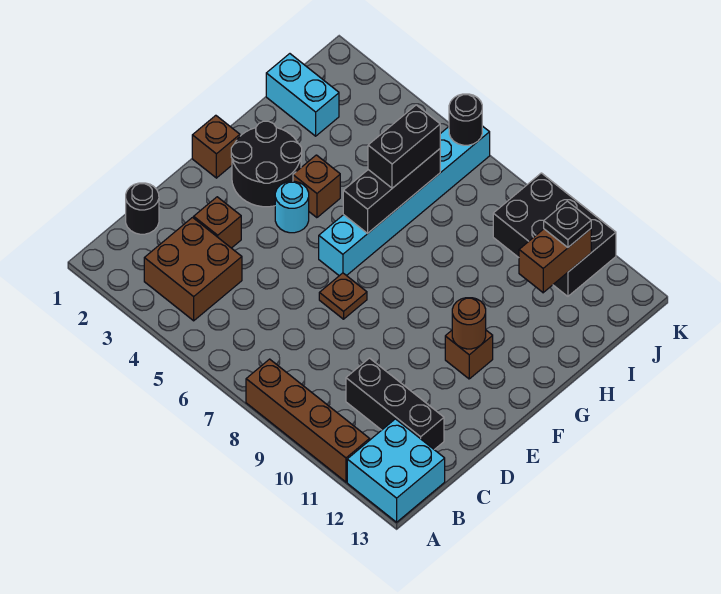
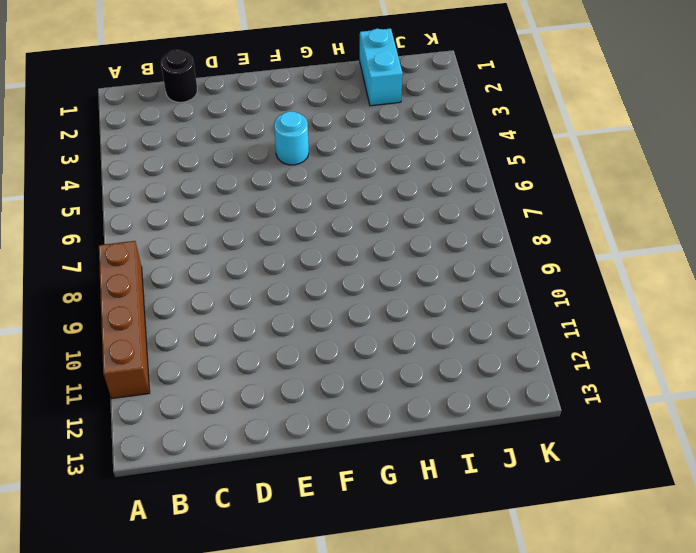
none -> cyan 2x2 brick [347,419,445,522]
none -> brown 2x2 brick [144,218,242,321]
none -> black 1x3 brick [346,358,444,450]

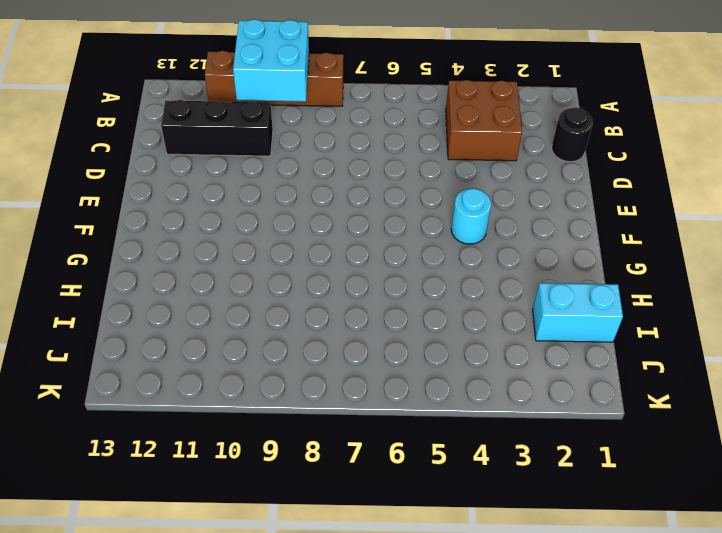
cyan 2x2 brick [233,19,309,102] -> cyan 2x2 brick moved to [347,419,445,522]
none -> brown 1x1 brick [194,197,241,248]
none -> brown 1x1 plate [319,273,367,319]
none -> brown 1x1 brick [192,115,240,178]

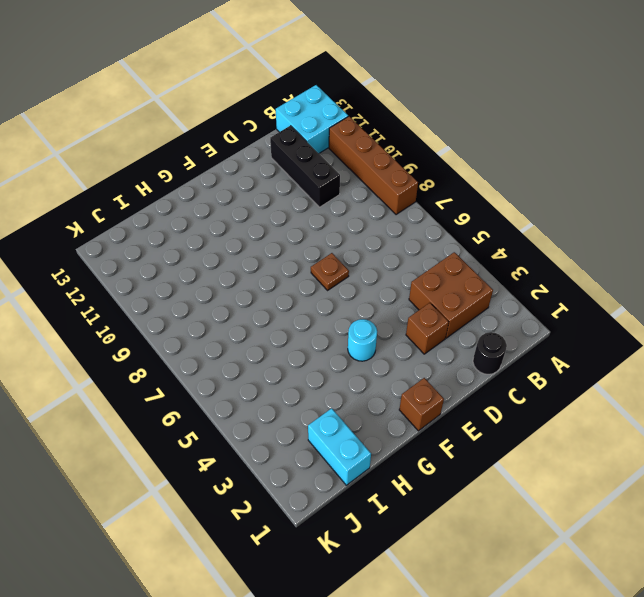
none -> black 2x2 round brick [231,121,302,207]
none -> cyan 1x6 brick [319,126,490,276]
none -> brown 1x1 brick [445,330,493,379]

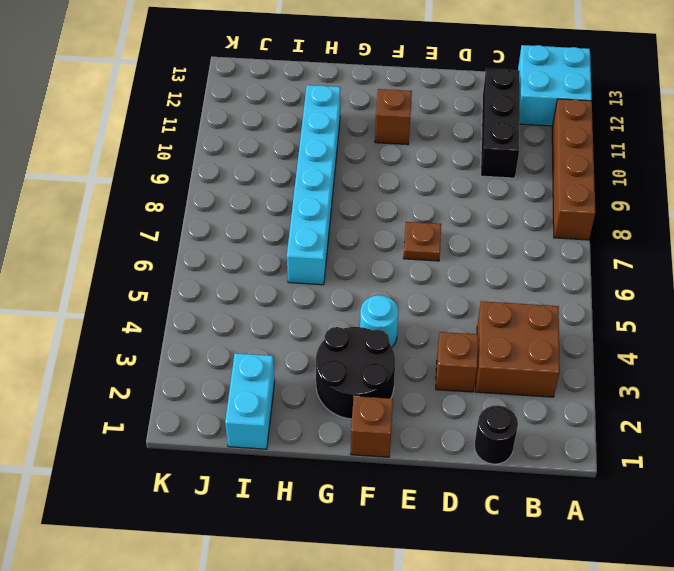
cyan 1x6 brick [287,85,341,285] -> cyan 1x6 brick turned to [319,126,490,276]
none -> brown 1x1 brick [293,155,340,218]
none -> black 2x3 brick [493,173,616,296]
none -> brown 1x1 round brick [452,298,486,349]

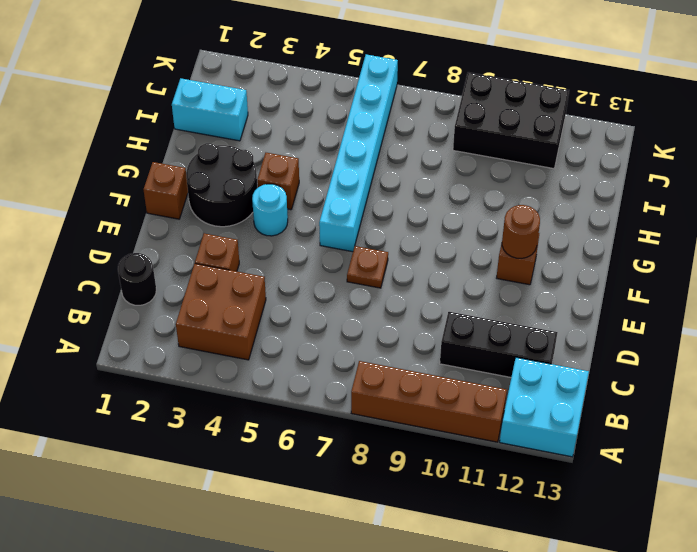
none -> black 1x3 brick [343,149,440,233]
none -> brown 1x2 brick [519,229,591,293]
none -> black 1x1 round brick [449,94,482,145]

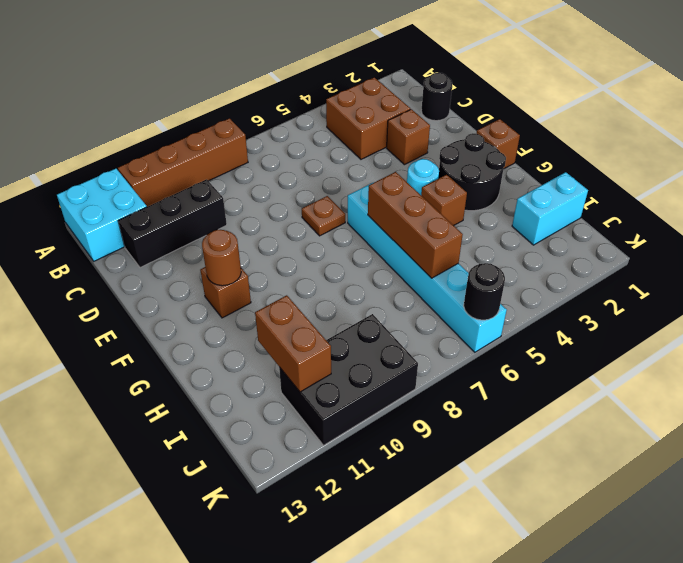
brown 1x3 brick [368,172,463,278] -> black 1x3 brick [343,149,440,233]
none -> black 1x2 brick [368,105,440,188]
none -> black 1x1 plate [544,201,591,247]

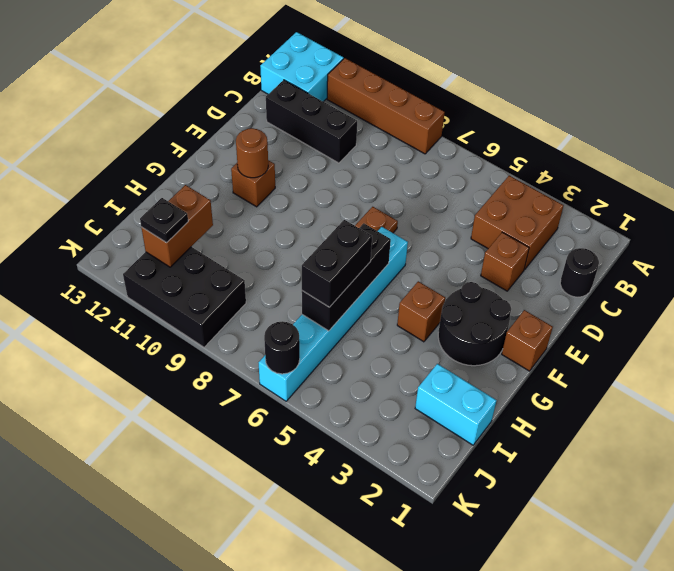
none -> cyan 1x1 round brick [275,181,309,233]

